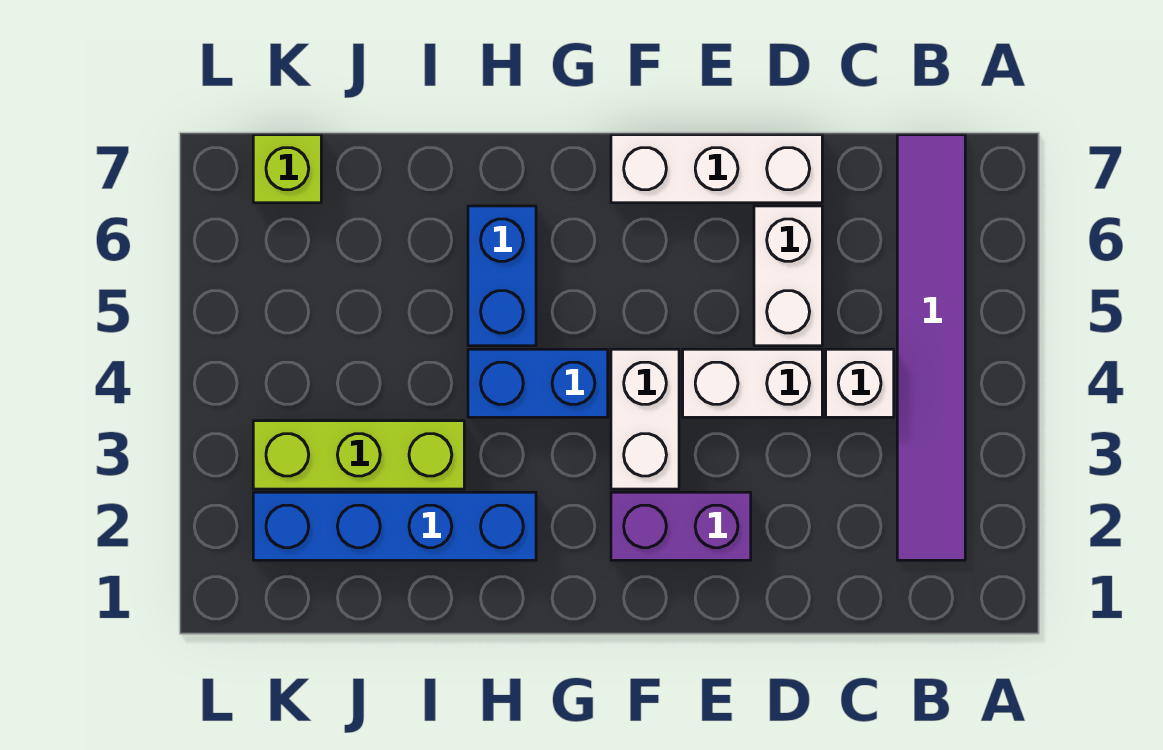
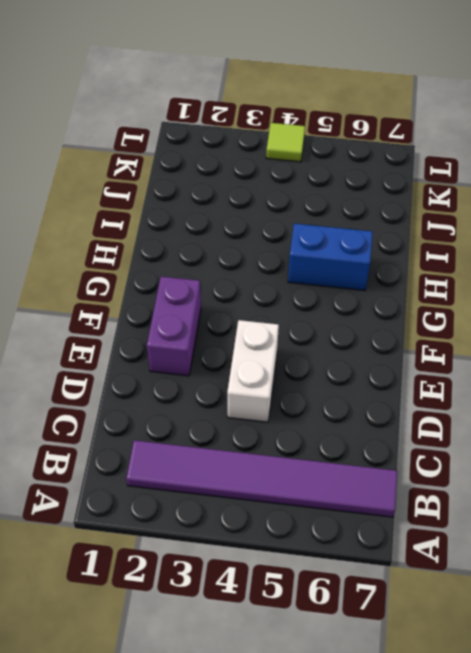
lime 1x1 tile [266,123,305,162] -> none
none -> white 1x1 brick [826,349,894,417]
none -> white 1x2 brick [754,206,822,346]
none -> white 1x3 brick [611,135,822,203]

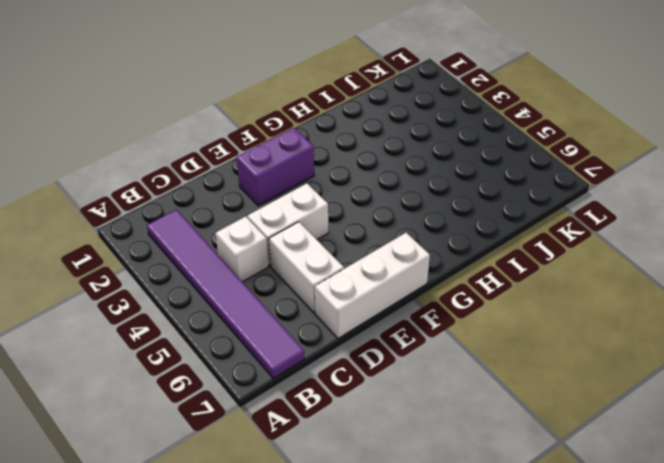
none -> white 1x2 brick [611,349,679,489]
none -> blue 1x2 brick [468,349,608,417]
none -> blue 1x4 brick [253,492,536,560]

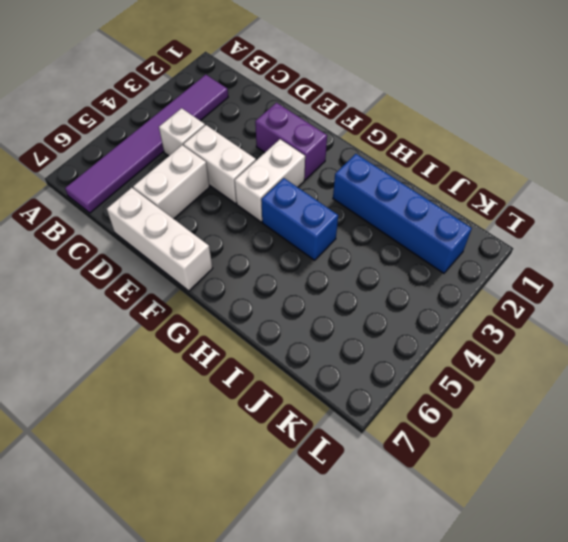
none -> blue 1x2 brick [468,206,536,346]
none -> lime 1x3 brick [253,421,464,489]
none -> lime 1x1 brick [253,135,321,203]

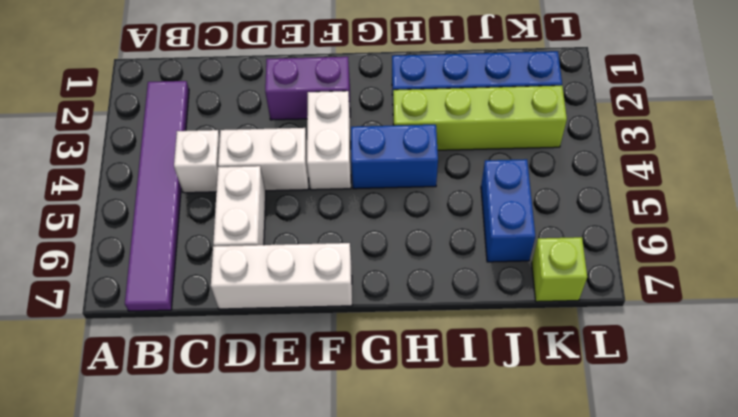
lime 1x4 brick [393,86,567,150] -> lime 1x3 brick [253,421,464,489]
blue 1x2 brick [481,159,535,262] -> blue 1x2 brick moved to [468,206,536,346]

